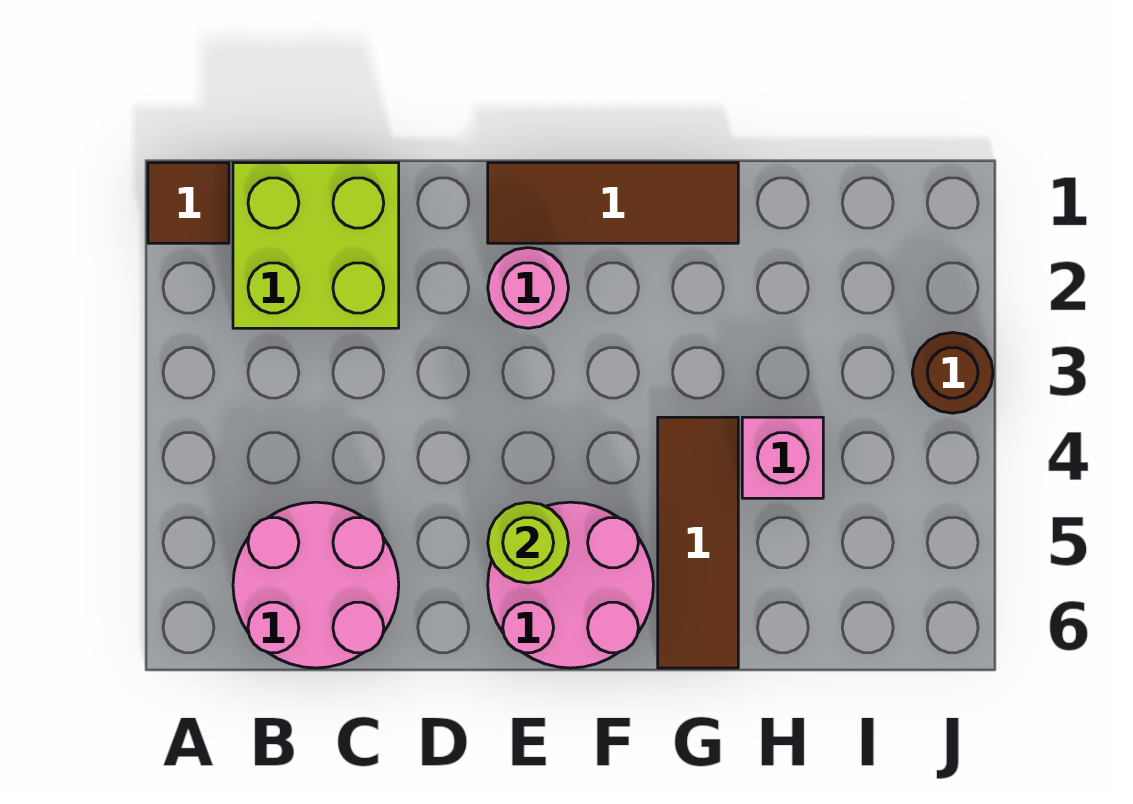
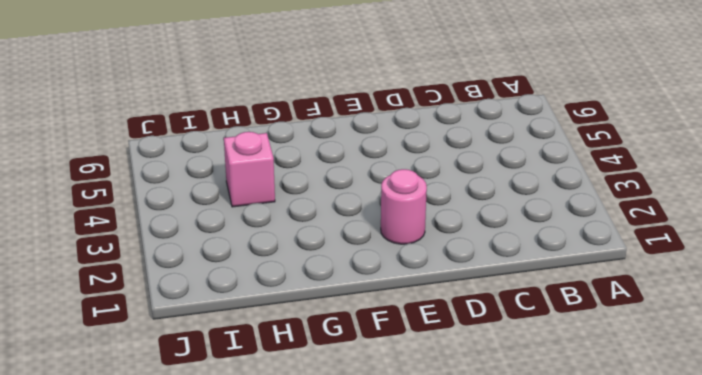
none -> brown 1x1 tile [148,163,229,243]
none -> lime 2x2 brick [233,163,399,328]

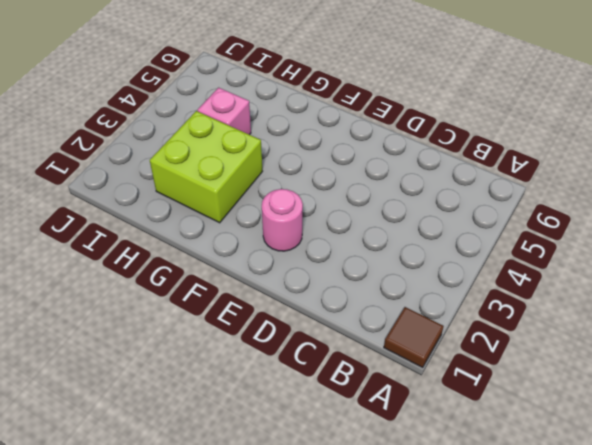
lime 2x2 brick [150,111,263,223] -> lime 2x2 brick moved to [233,163,399,328]
none -> pink 2x2 round brick [233,502,399,668]
none -> brown 1x3 tile [488,163,738,243]

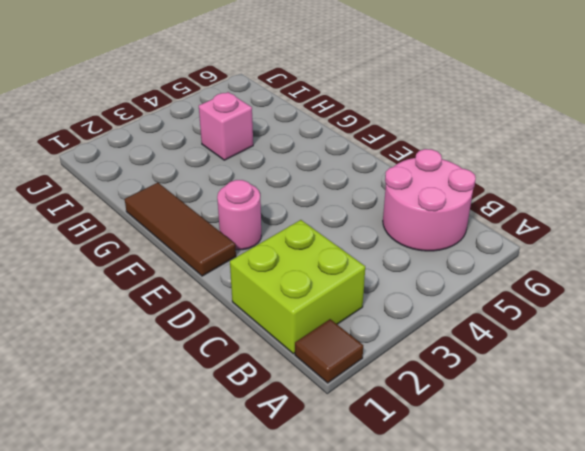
none -> pink 2x2 round brick [488,502,653,668]
none -> brown 1x3 tile [658,417,738,668]

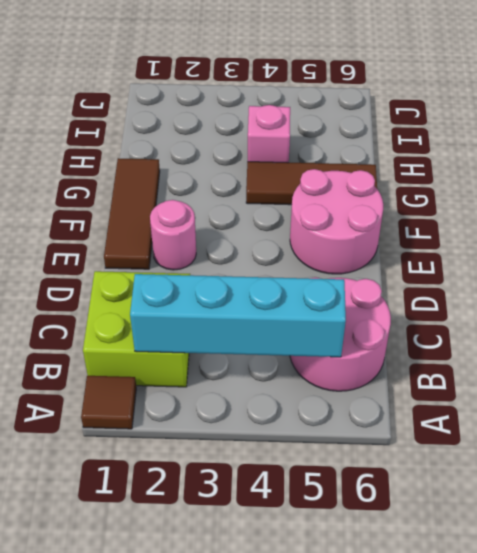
cyan 1x4 brick [130,274,346,357] -> none
none -> brown 1x1 round brick [912,332,993,413]
none -> lime 1x1 round brick [488,502,569,583]

